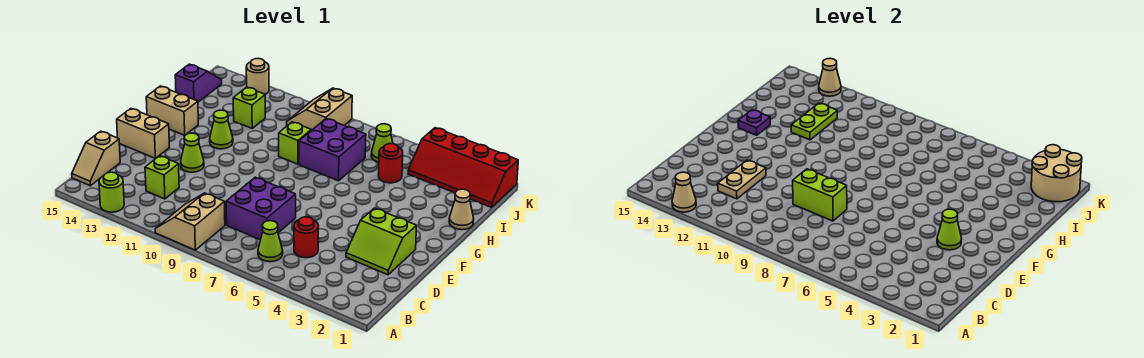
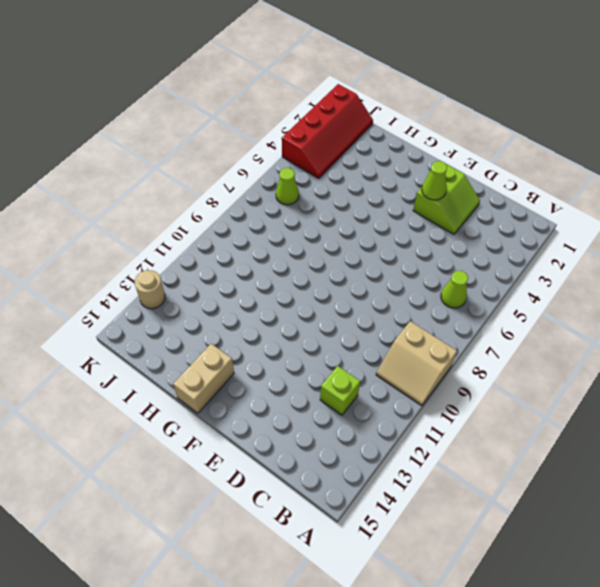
none -> lime 1x1 round brick [99,172,124,212]
none -> tan 1x2 slope [72,131,120,186]
none -> red 1x1 round brick [294,217,319,258]
none -> purple 2x2 brick [226,177,296,240]

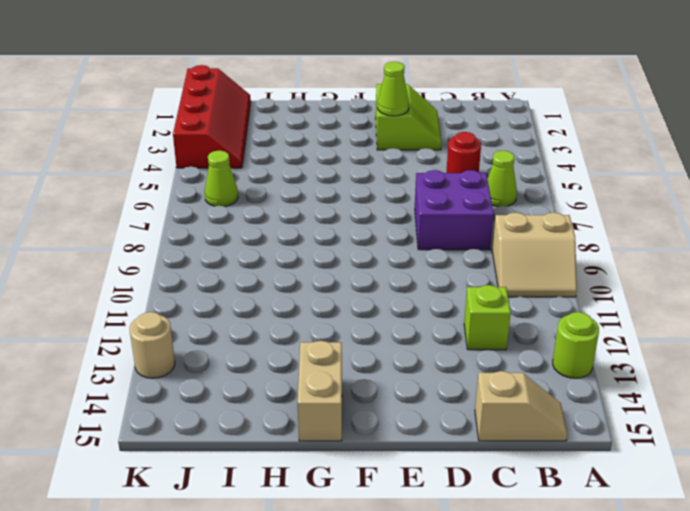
none -> lime 1x1 cone [181,133,204,172]
none -> tan 1x2 brick [117,109,169,159]
none -> lime 1x1 cone [210,110,233,149]
none -> tan 1x1 cone [449,189,474,230]

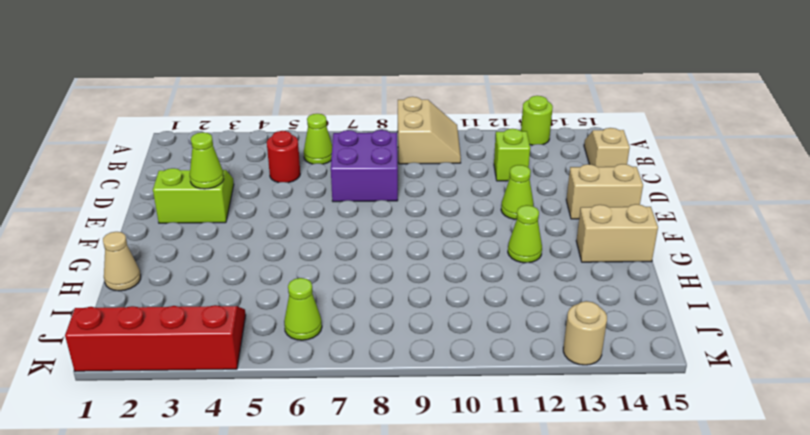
none -> purple 2x2 brick [299,119,366,181]
none -> lime 1x1 brick [279,122,311,164]
none -> red 1x1 round brick [379,144,403,183]
none -> lime 1x1 brick [233,87,265,128]

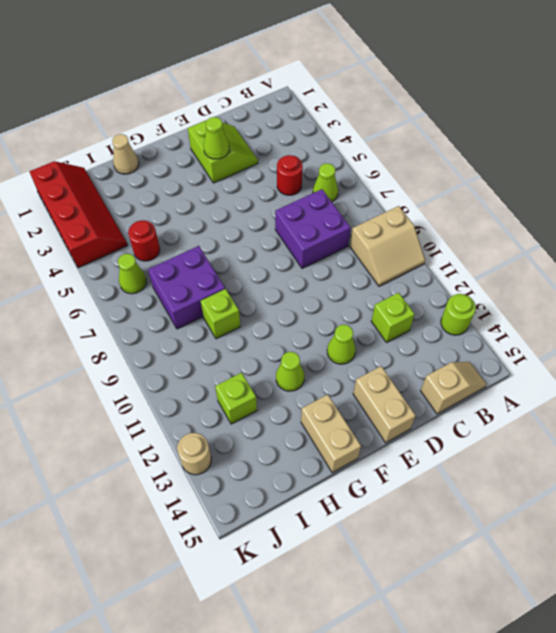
none -> purple 1x2 slope [175,64,222,102]
none -> tan 2x2 slope [287,88,352,130]
none -> tan 1x1 cone [672,172,696,212]
none -> tan 1x2 plate [718,160,766,199]

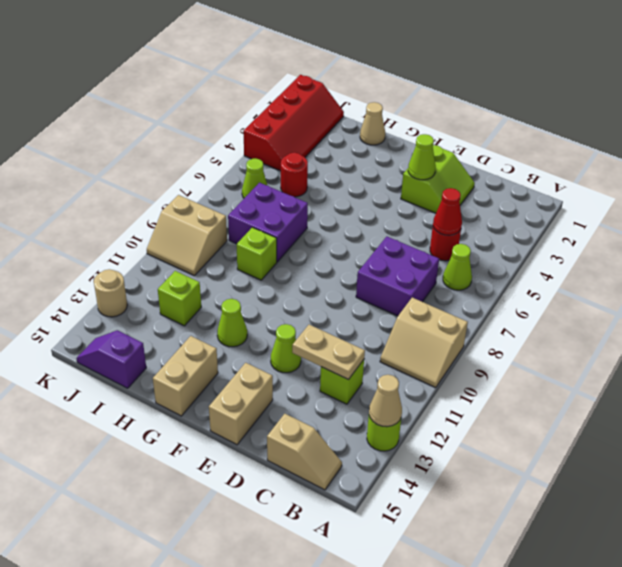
red 1x1 cone [433,188,462,235] -> none
none -> lime 1x2 brick [793,169,847,221]
none -> purple 1x1 plate [738,110,770,135]
none -> lime 1x2 plate [791,103,837,140]
none -> tan 2x2 round brick [1031,145,1082,202]

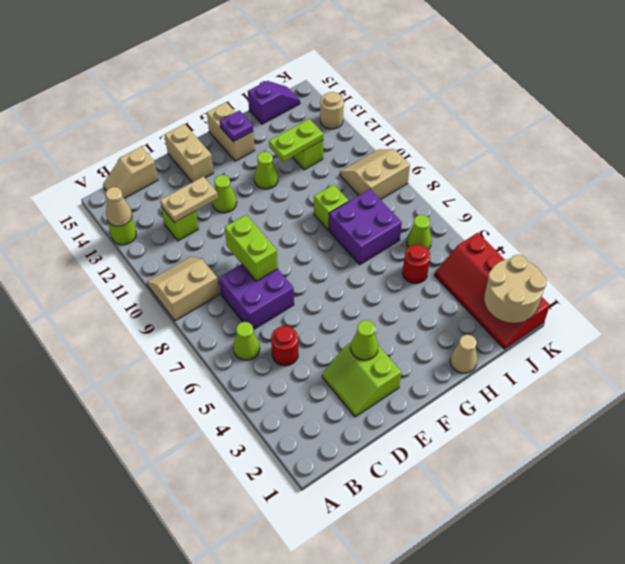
none -> tan 1x1 cone [819,58,841,96]

